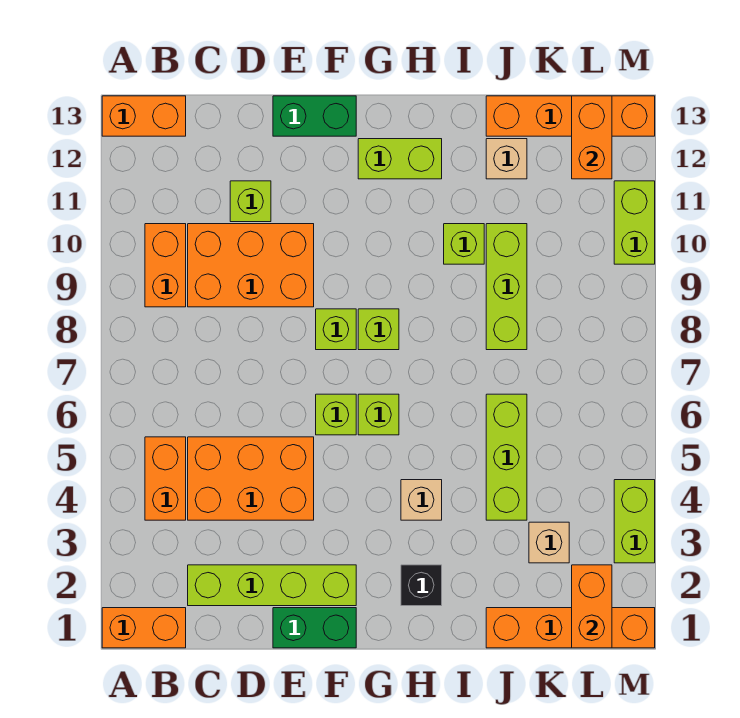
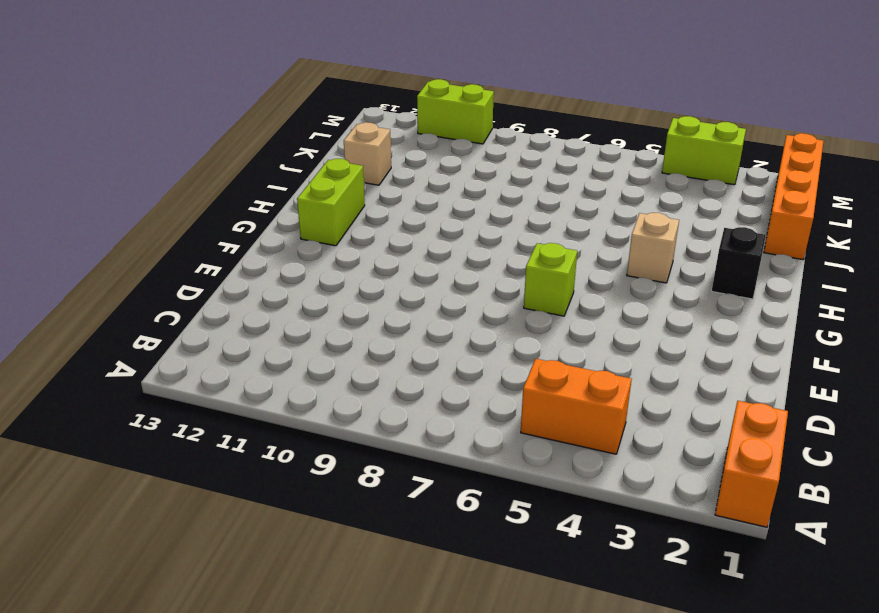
none -> orange 1x2 brick [102,96,186,136]
none -> orange 1x2 brick [145,224,186,307]
none -> lime 1x4 brick [188,565,356,606]

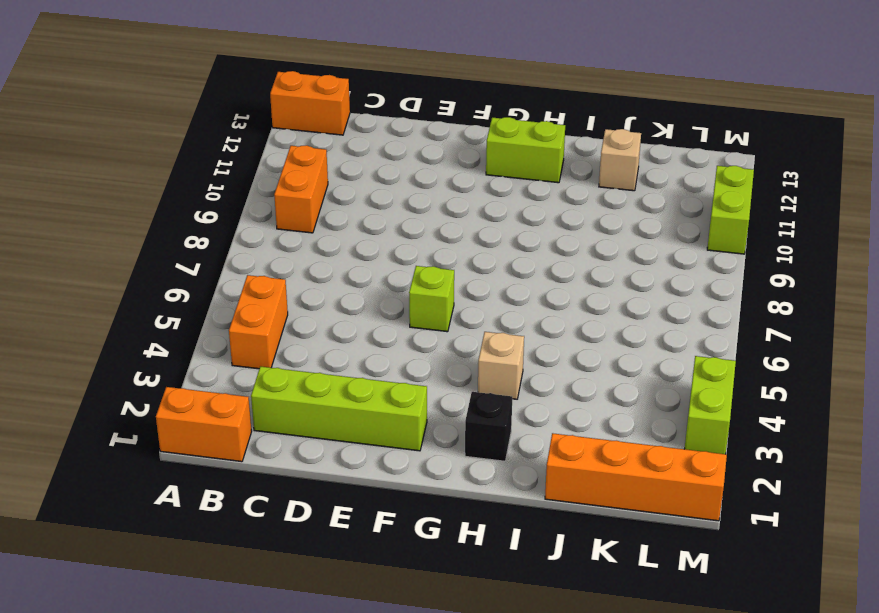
none -> orange 2x3 brick [188,437,314,520]
none -> orange 2x3 brick [188,224,314,307]
none -> lime 1x1 brick [230,181,271,222]

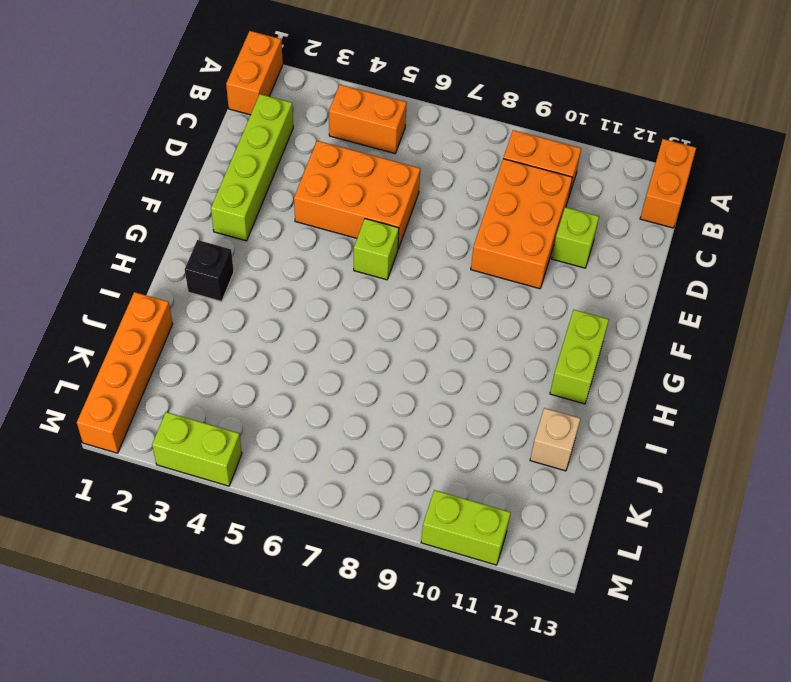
orange 2x3 brick [294,141,420,249] -> orange 2x3 brick turned to [188,437,314,520]
none -> green 1x2 brick [273,608,356,648]
none -> green 1x2 brick [273,96,356,136]
none -> lime 1x1 brick [316,309,356,350]

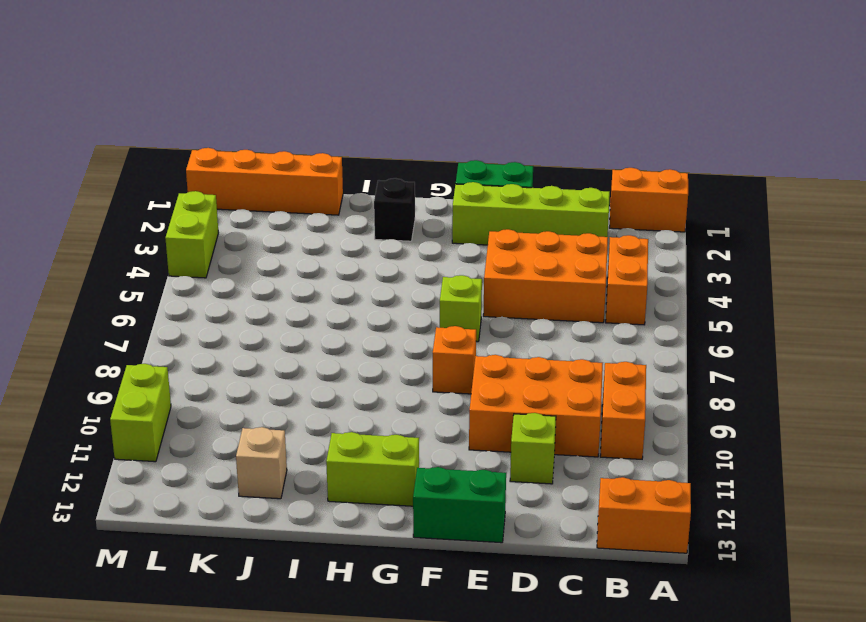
orange 1x1 brick [433,326,476,394] -> lime 1x1 brick [316,309,356,350]
none -> lime 1x1 brick [358,394,399,435]
none -> lime 1x1 brick [358,309,399,350]
none -> tan 1x1 brick [401,480,442,520]

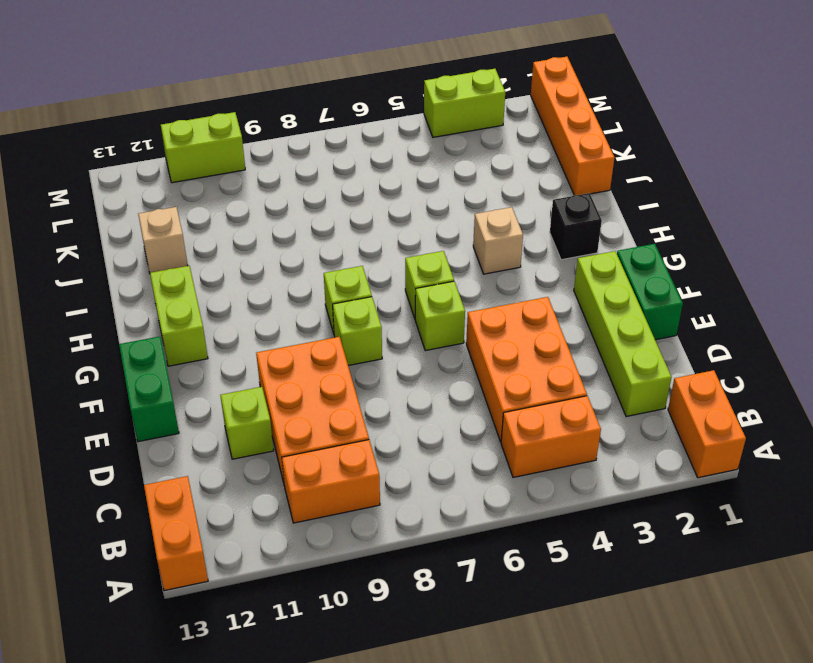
none -> lime 1x1 brick [444,224,484,264]
none -> lime 1x3 brick [486,394,527,520]
none -> lime 1x3 brick [486,224,527,350]

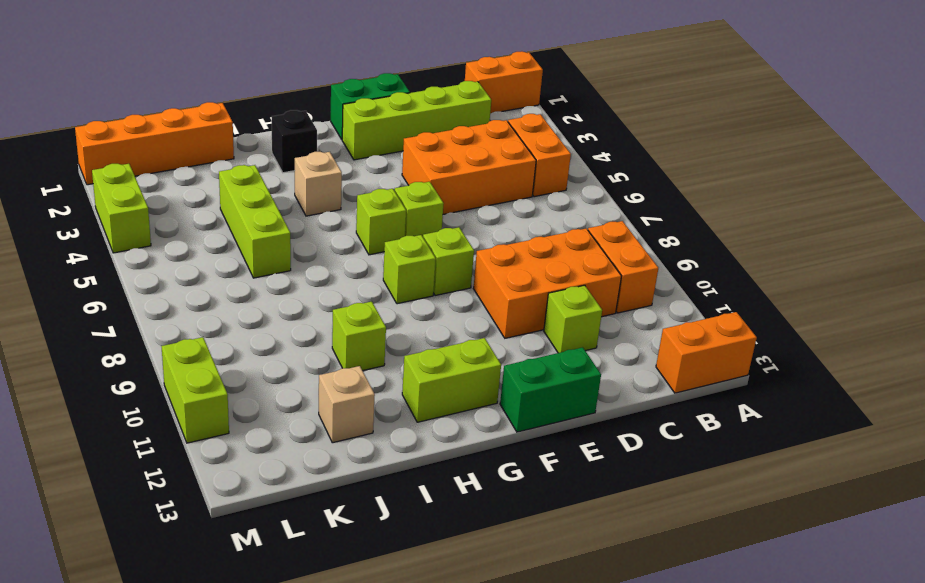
none -> lime 1x3 brick [486,224,527,350]
none -> orange 1x4 brick [486,96,655,136]
none -> tan 1x1 brick [529,522,569,563]

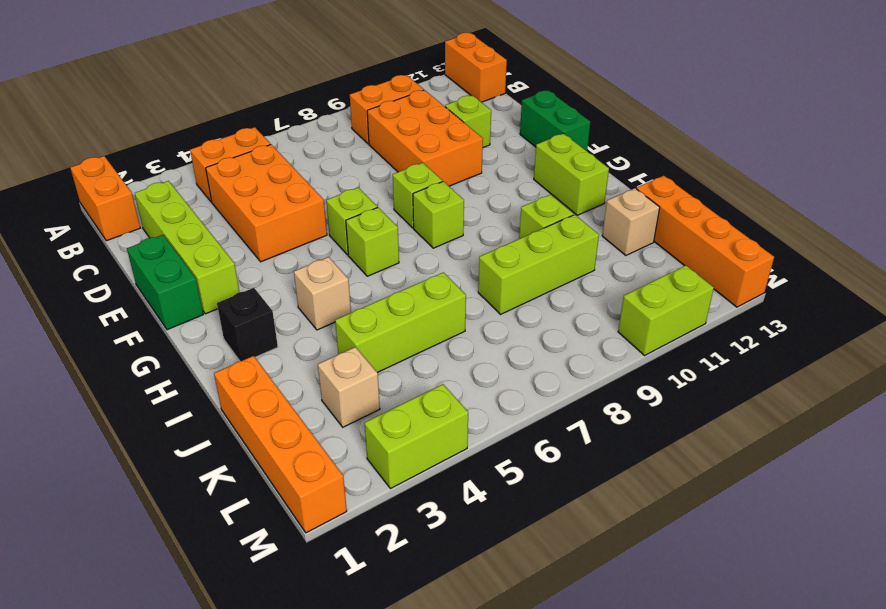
none -> orange 1x2 brick [572,565,612,648]
none -> orange 1x2 brick [572,96,612,179]

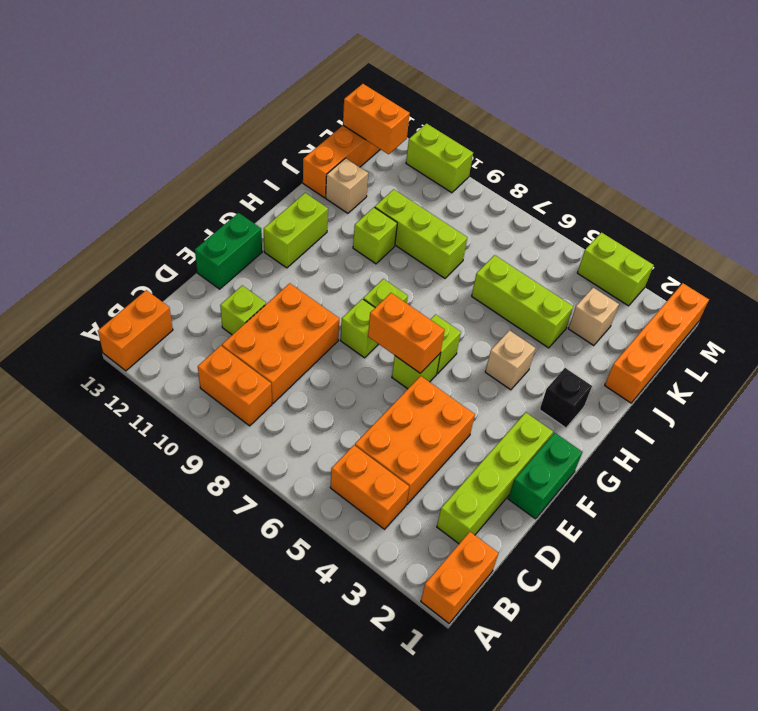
orange 1x2 brick [368,293,445,373] -> orange 1x2 brick moved to [572,565,612,648]

